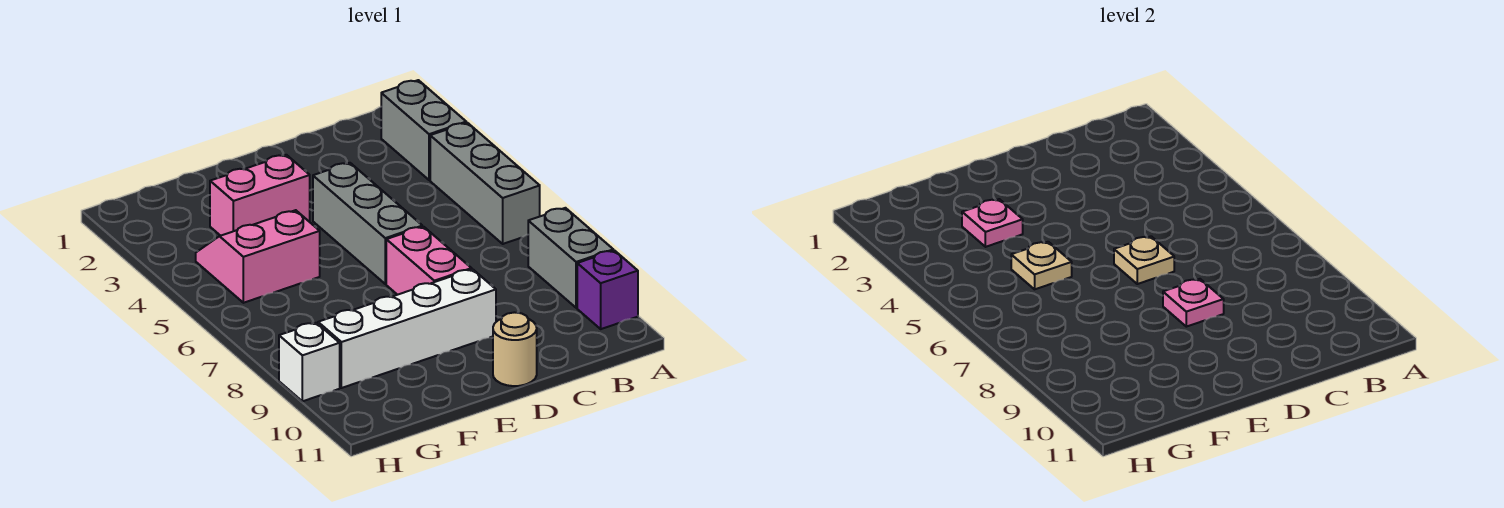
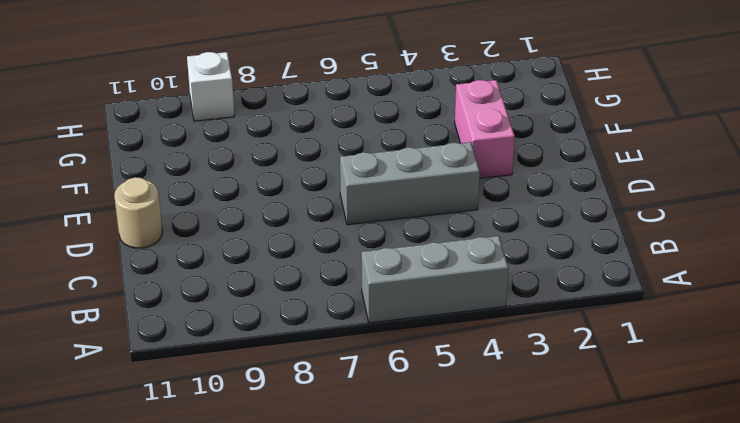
none -> grey 1x2 brick [381,80,466,180]
none -> grey 1x2 brick [528,208,613,308]
none -> purple 1x1 brick [577,250,638,329]

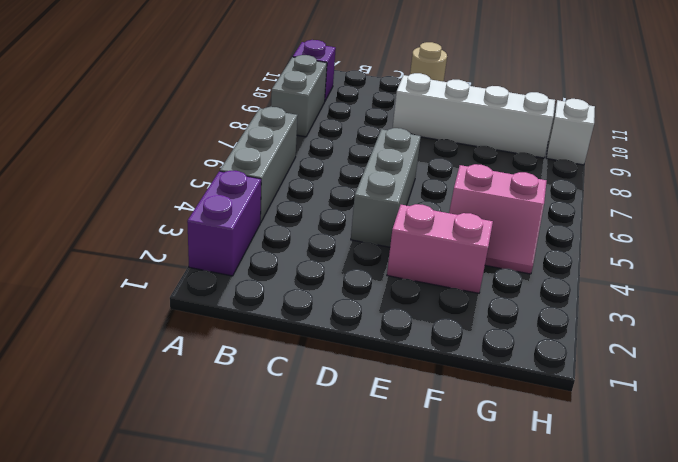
purple 1x2 brick [187,171,261,276] -> grey 1x2 brick [381,80,466,180]
none -> pink 1x2 brick [386,227,472,295]
none -> tan 1x1 plate [1114,236,1174,284]
none -> pink 1x1 plate [1163,279,1224,327]

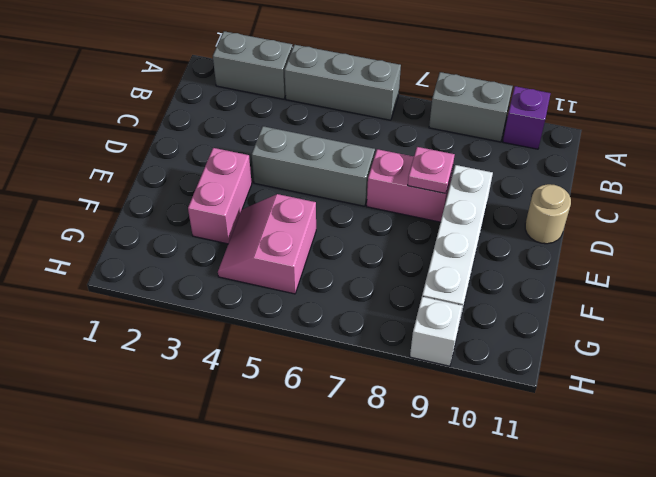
none -> tan 1x1 plate [1114,236,1174,284]
none -> pink 1x1 plate [962,199,1023,247]
none -> tan 1x1 plate [1011,242,1072,289]

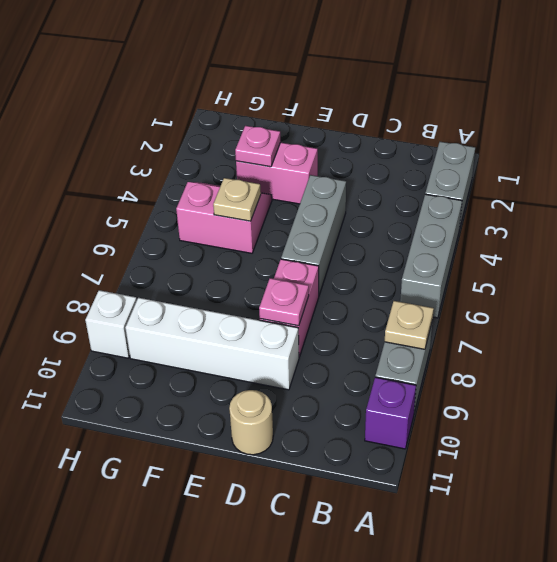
tan 1x1 plate [385,301,434,349] -> tan 1x1 plate moved to [1114,236,1174,284]

